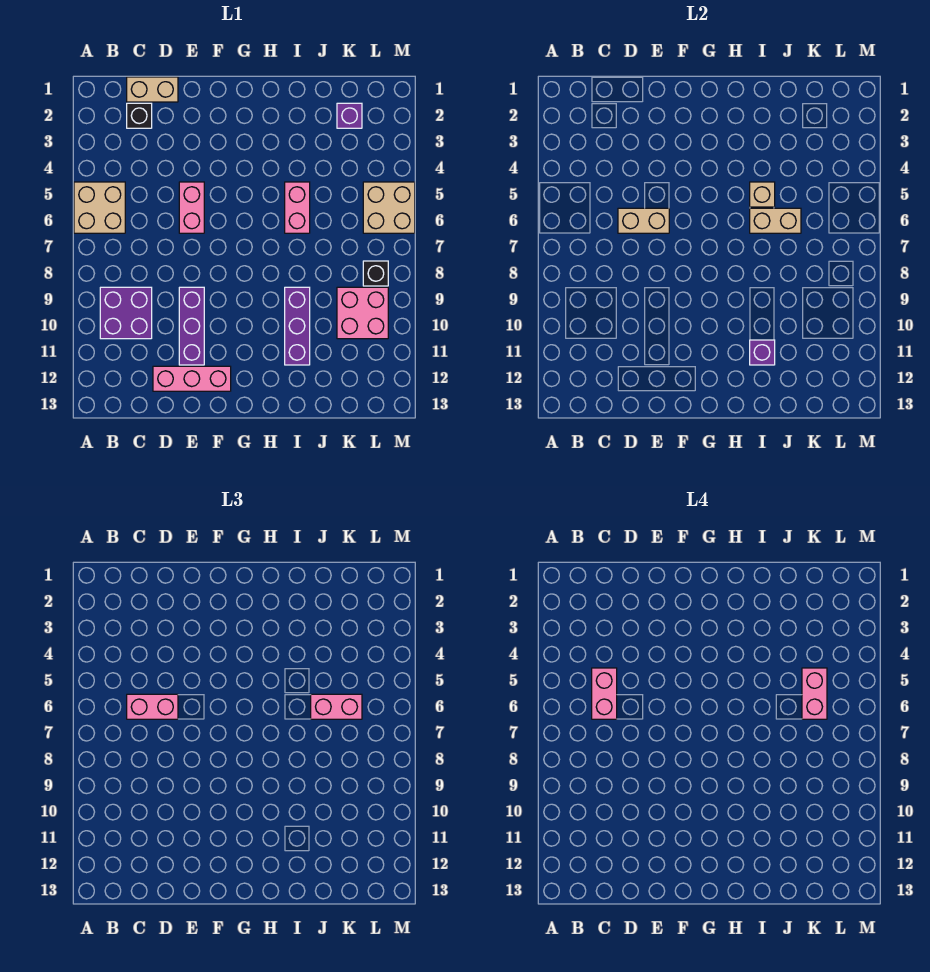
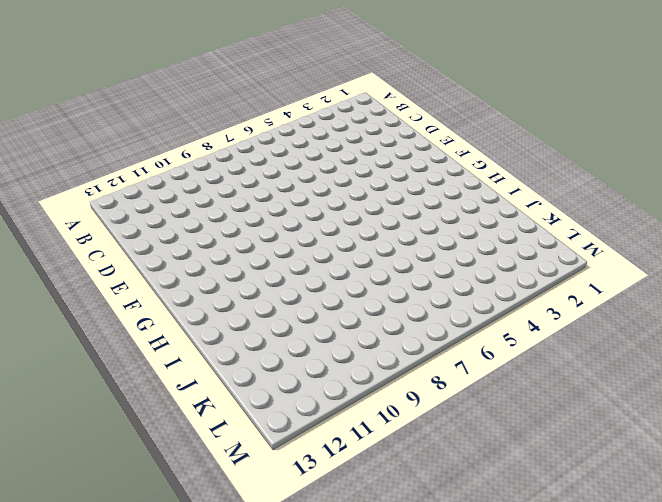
none -> tan 2x2 brick [74,182,125,233]
none -> purple 2x2 brick [100,287,152,339]
none -> tan 1x2 brick [127,77,178,102]

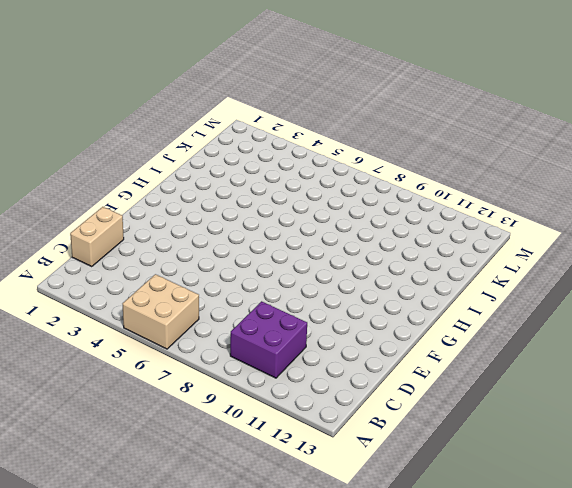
none -> black 1x1 brick [127,103,152,128]
none -> pink 1x3 brick [153,366,231,391]
none -> pink 1x2 brick [179,182,204,233]

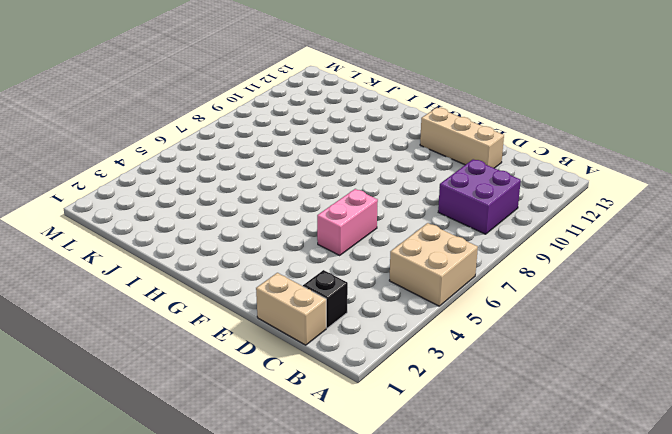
tan 1x3 brick [420,108,504,168] -> pink 1x3 brick [153,366,231,391]
none -> purple 1x3 brick [179,287,204,365]
none -> pink 1x2 brick [285,182,310,233]
none -> purple 1x3 brick [285,287,310,365]

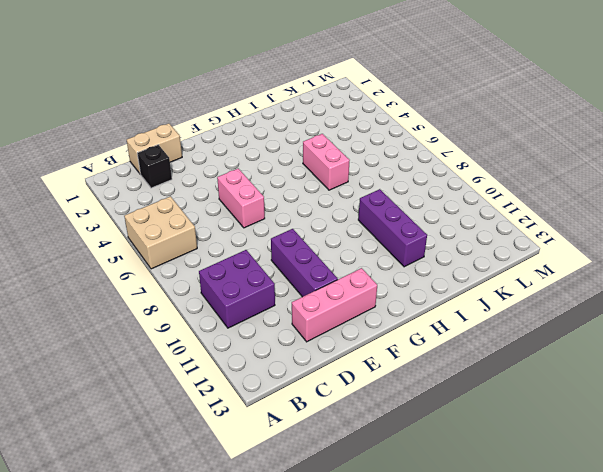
none -> purple 1x1 brick [337,103,362,128]
none -> pink 2x2 brick [337,287,388,339]
none -> tan 2x2 brick [363,182,415,233]

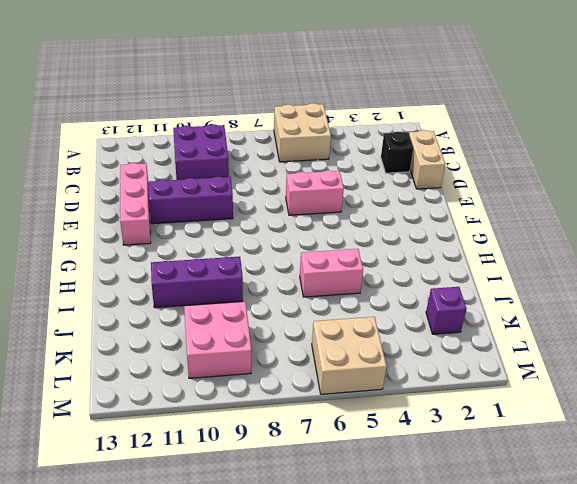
none -> black 1x1 brick [363,261,388,286]
none -> tan 1x2 brick [618,208,669,233]
none -> tan 1x1 brick [750,182,775,207]

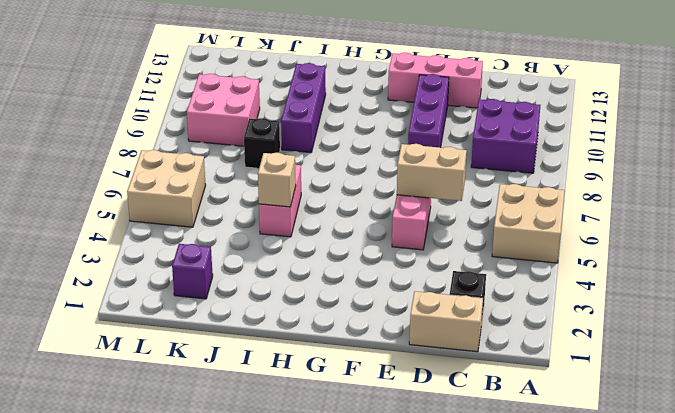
black 1x1 brick [244,118,280,168] -> black 1x1 brick moved to [363,261,388,286]
none -> tan 1x2 brick [750,208,801,233]
none -> purple 1x1 brick [750,340,775,365]
none -> pink 1x2 brick [127,694,178,719]

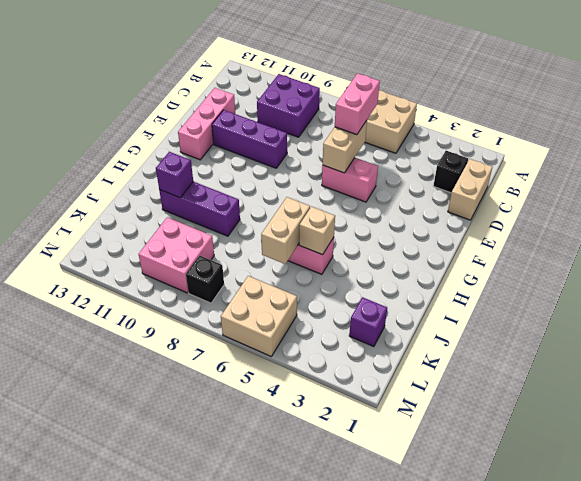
none -> pink 1x2 brick [311,694,362,719]
none -> pink 1x2 brick [592,668,617,719]
none -> pink 1x2 brick [802,668,827,719]

